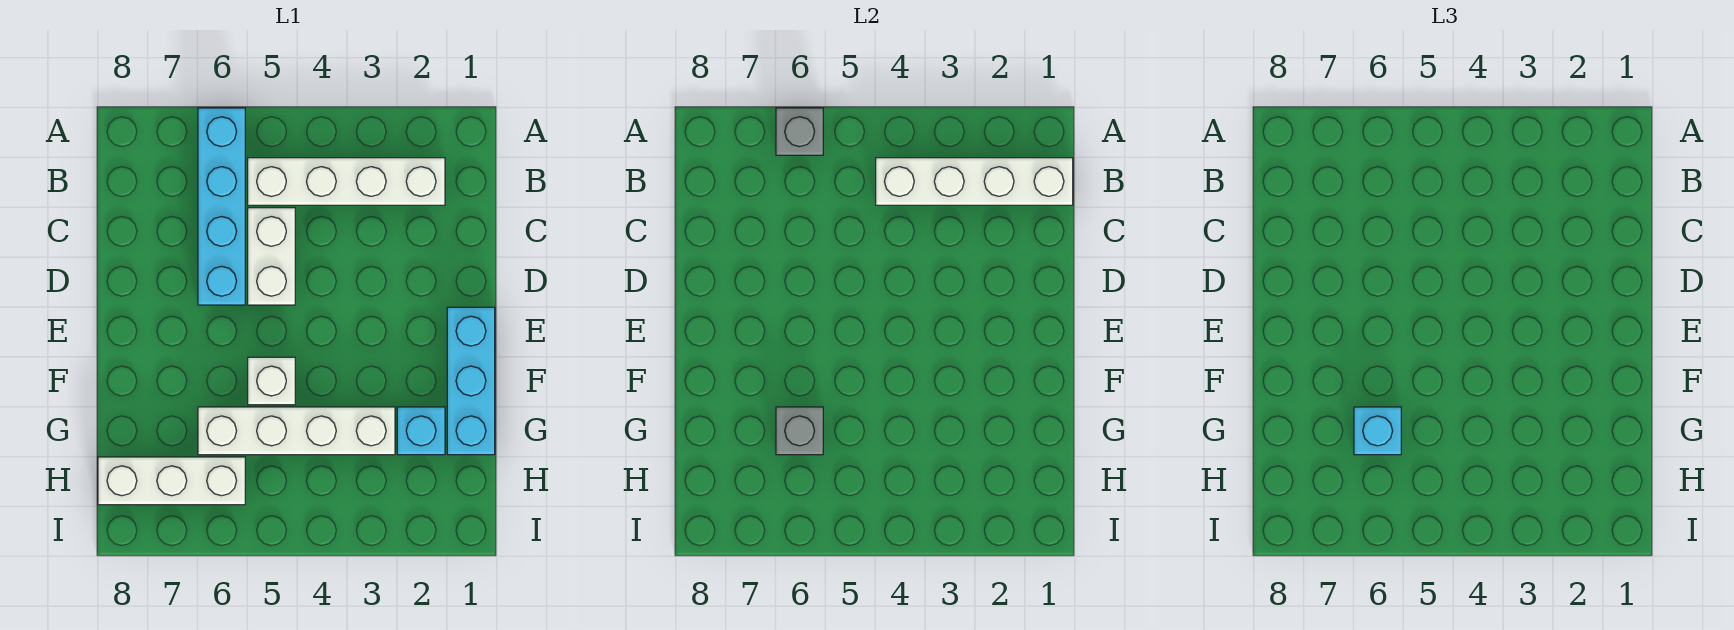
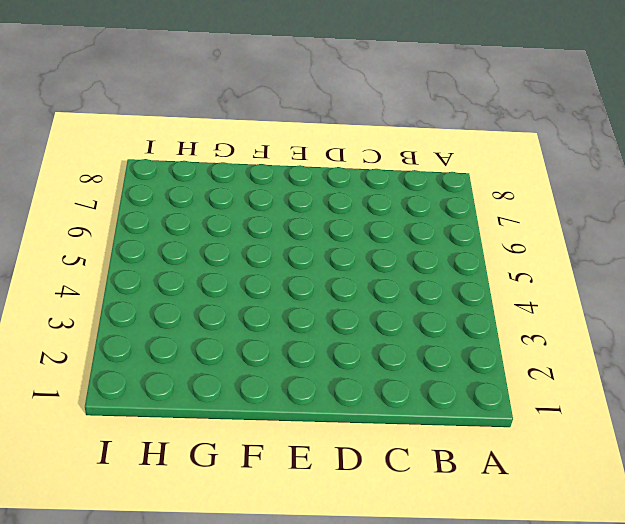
none -> cyan 1x4 brick [198,108,245,305]
none -> white 1x4 brick [248,158,445,205]
none -> white 1x2 brick [248,208,295,305]

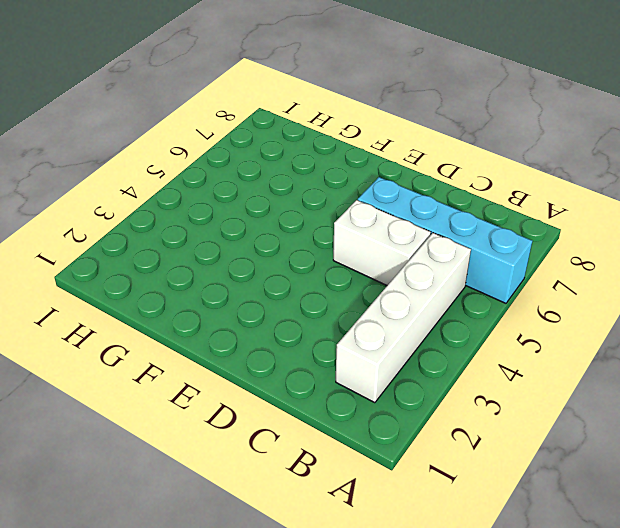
none -> cyan 1x3 brick [447,307,495,455]
none -> white 1x1 brick [248,357,295,405]
none -> cyan 1x1 brick [397,407,445,455]

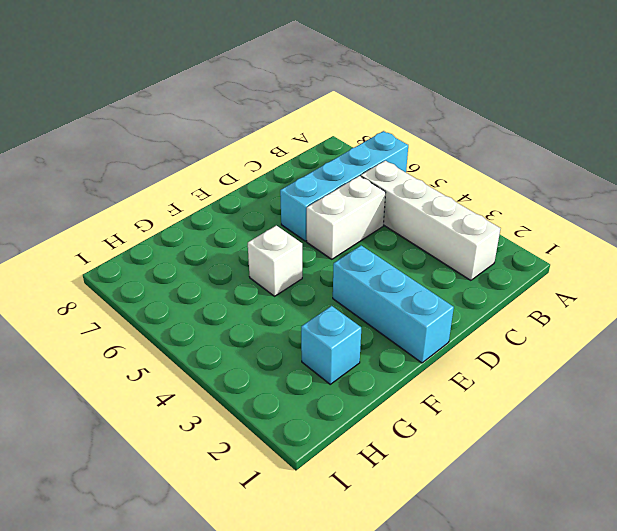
cyan 1x3 brick [333,246,454,363] -> cyan 1x3 brick turned to [447,307,495,455]
none -> white 1x4 brick [198,407,395,455]
none -> white 1x3 brick [98,457,245,505]
none -> grey 1x1 brick [776,108,823,155]

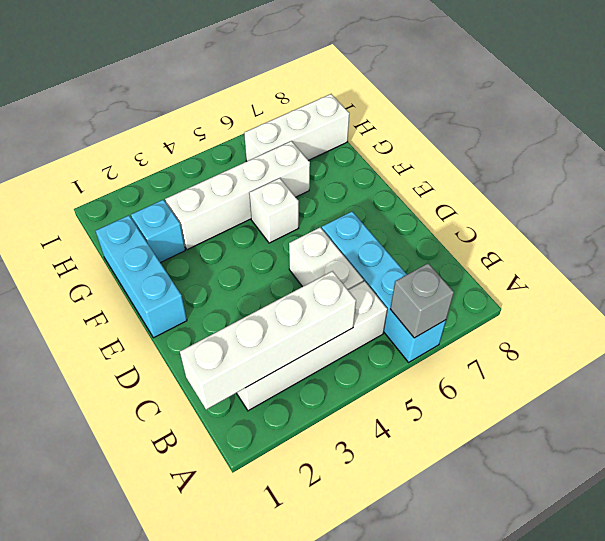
none -> grey 1x1 brick [776,407,823,455]
none -> cyan 1x1 brick [1354,407,1401,455]

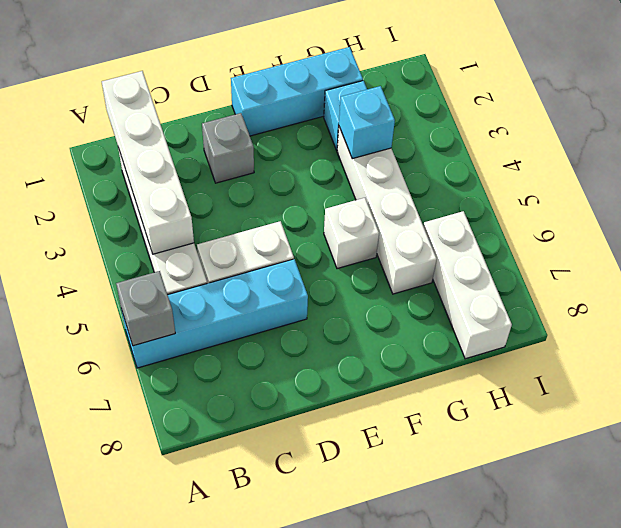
grey 1x1 brick [202,113,254,183] -> grey 1x1 brick moved to [776,407,823,455]
cyan 1x1 brick [339,86,395,159] -> cyan 1x1 brick moved to [1354,407,1401,455]

